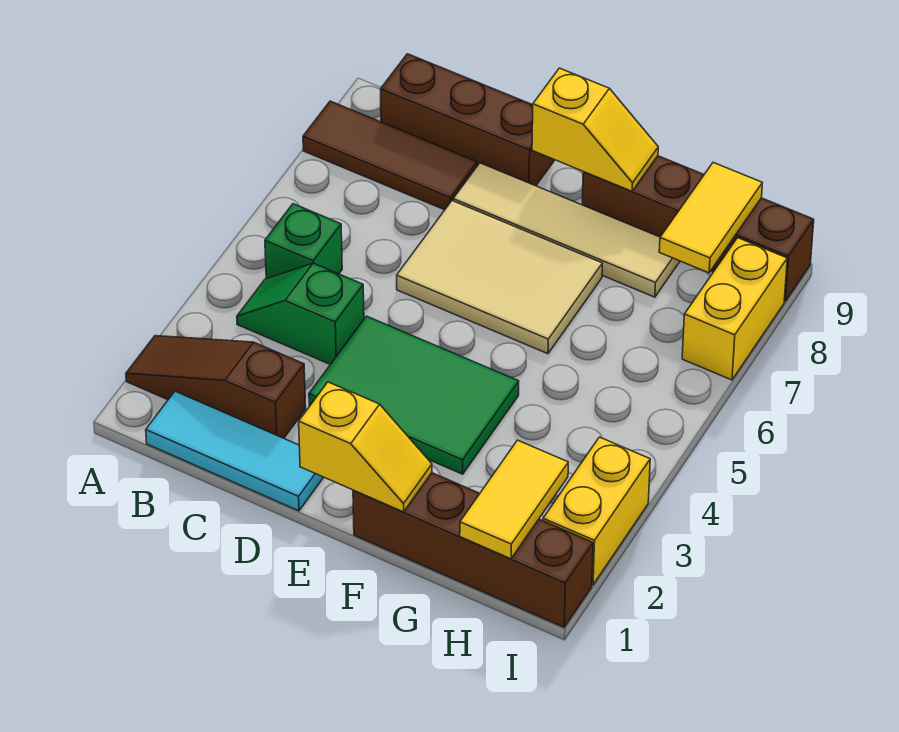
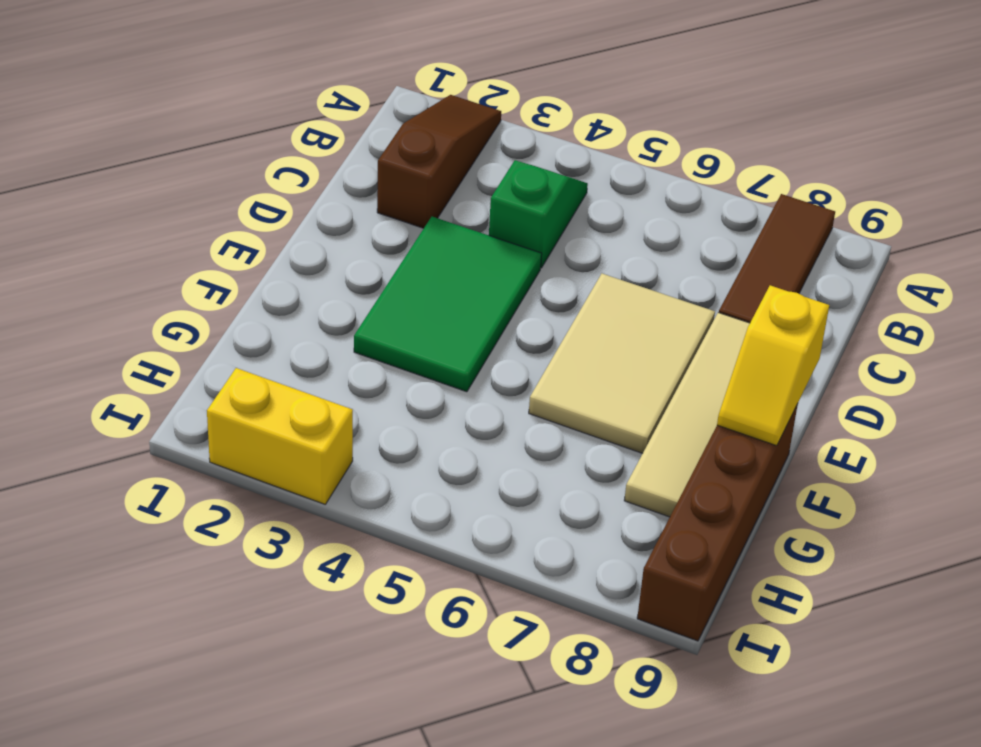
none -> cyan 1x3 tile [146,391,324,511]
none -> green 1x1 brick [265,204,342,279]
none -> brown 1x3 brick [381,54,554,186]

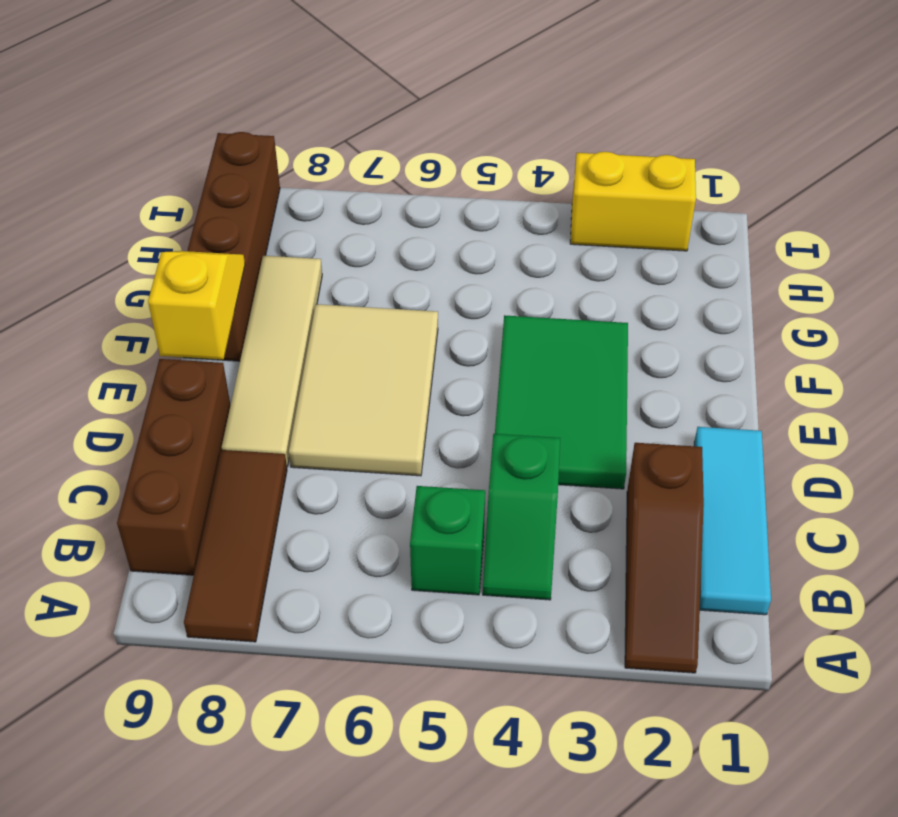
none -> brown 1x4 brick [353,473,593,627]
none -> yellow 1x2 brick [682,238,787,380]
none -> yellow 1x2 slope [299,382,432,512]

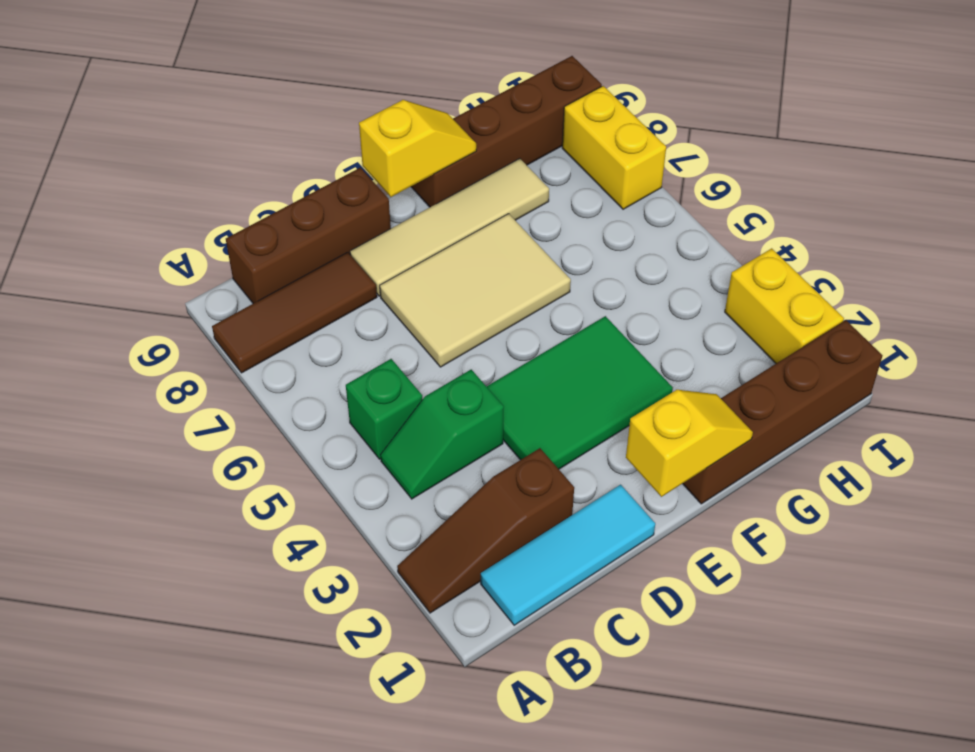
none -> yellow 1x2 tile [460,440,568,559]
none -> yellow 1x2 tile [659,163,762,273]

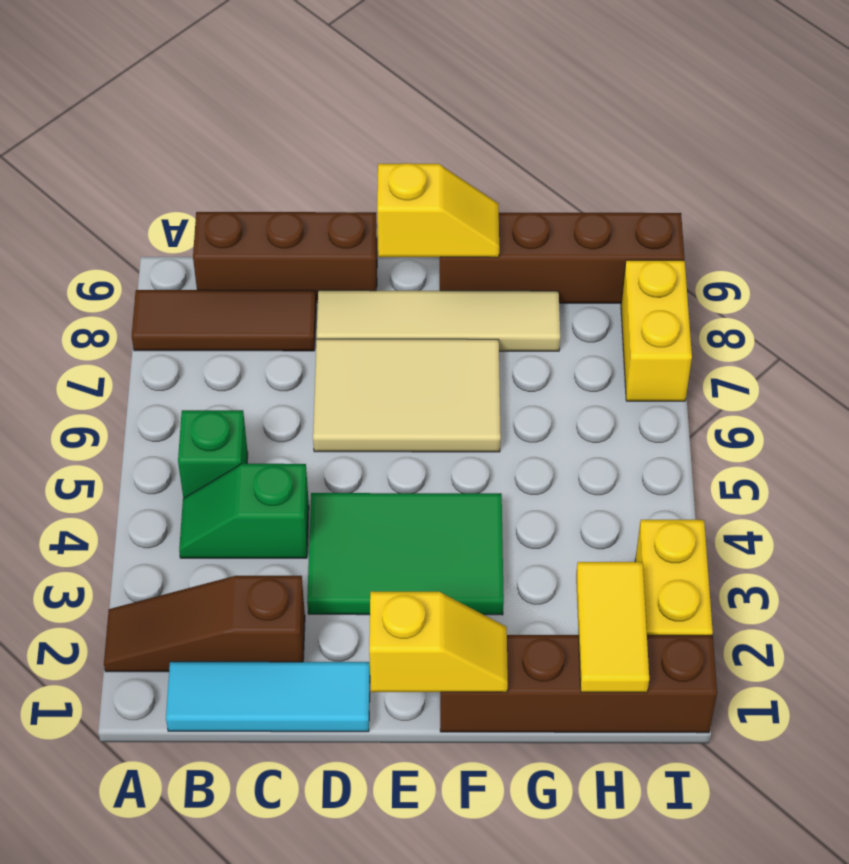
none -> yellow 1x2 tile [659,163,762,273]

